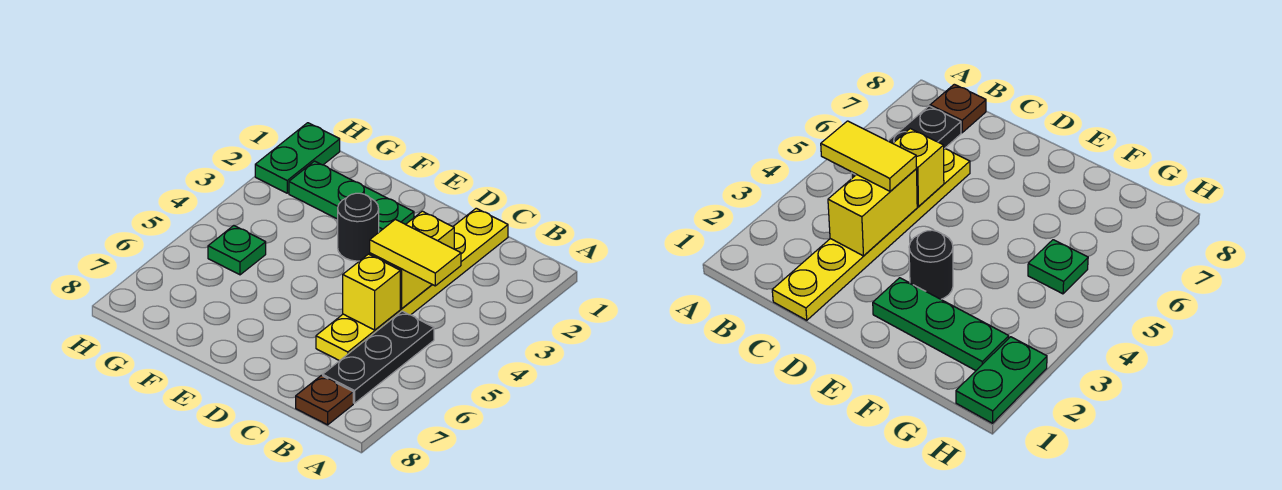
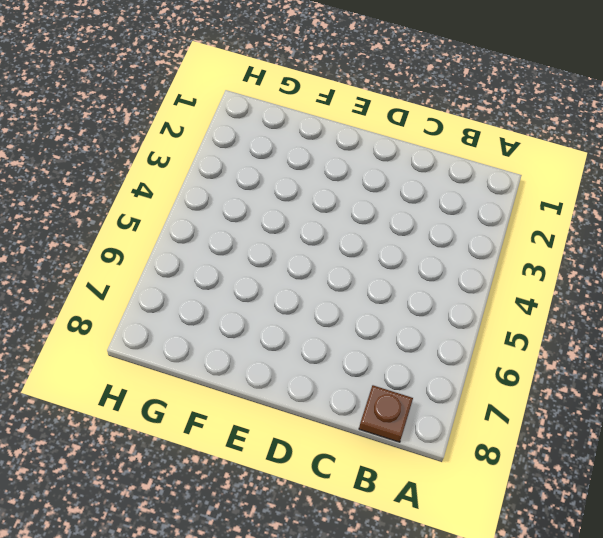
none -> black 1x3 plate [323,311,434,403]
none -> yellow 1x6 plate [316,208,508,361]

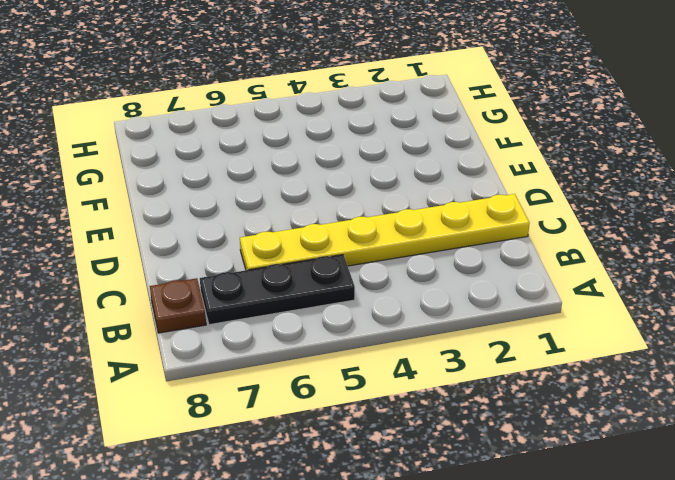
none -> green 1x3 plate [289,161,414,232]
none -> black 1x1 round brick [338,193,379,261]

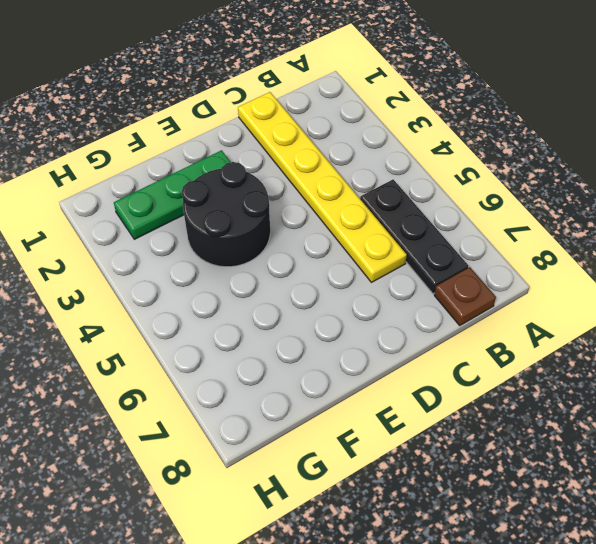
black 2x2 round brick [182,162,270,267] -> black 1x1 round brick [338,193,379,261]
none -> green 1x1 plate [208,226,266,275]
none -> green 1x2 plate [255,123,340,193]

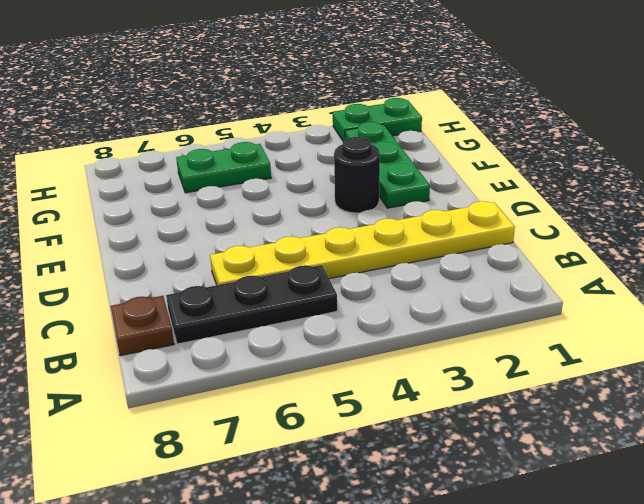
green 1x2 plate [176,142,271,193] -> green 1x1 plate [208,226,266,275]
none -> yellow 1x2 brick [370,211,454,309]
none -> yellow 1x1 brick [343,254,400,330]

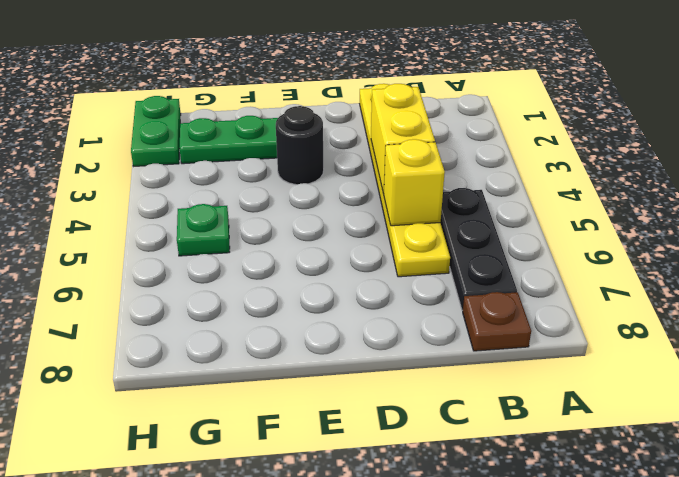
none -> yellow 1x2 tile [370,219,461,286]

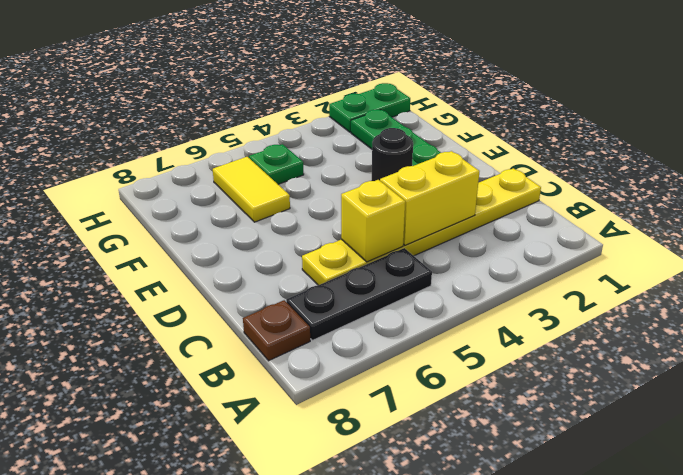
yellow 1x2 tile [213,157,290,222] -> yellow 1x2 tile moved to [370,219,461,286]

